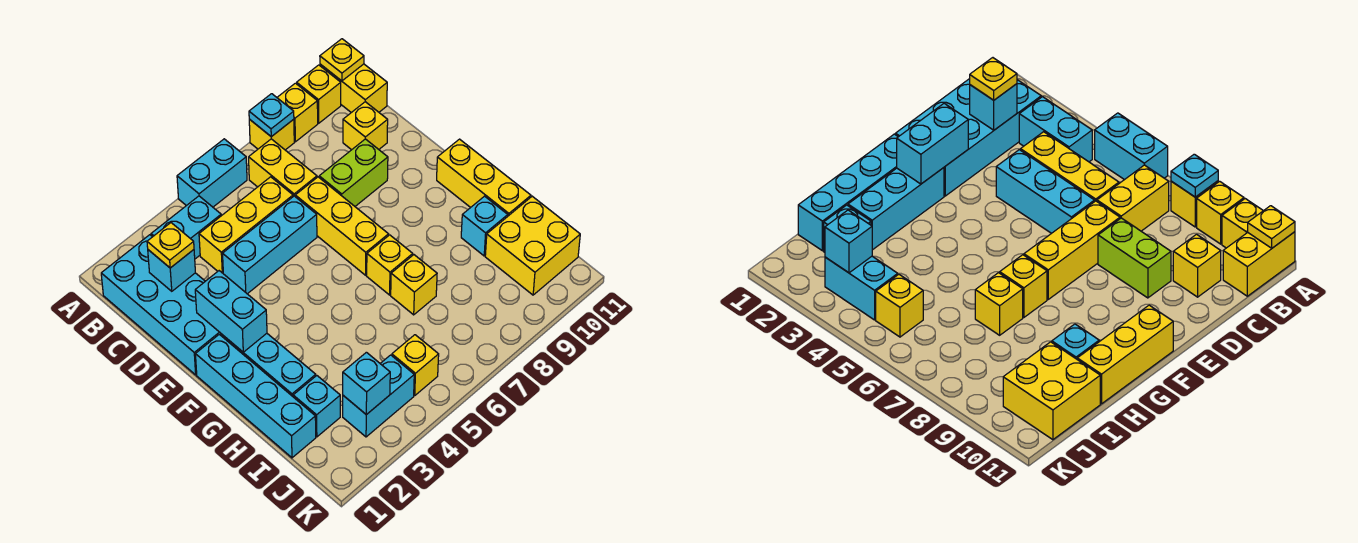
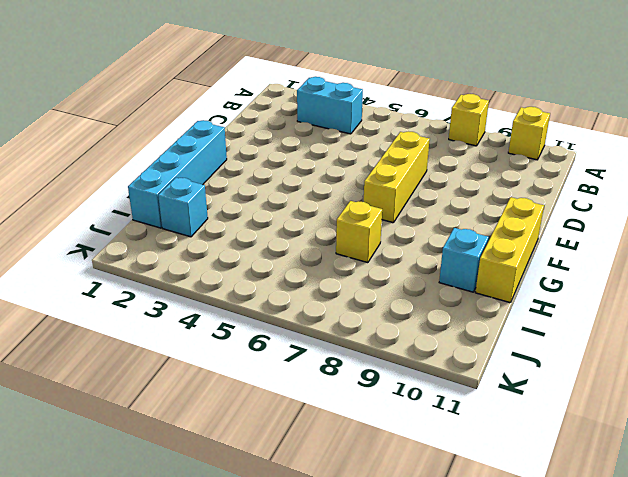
none -> cyan 1x2 brick [177,139,247,207]
none -> yellow 1x1 brick [277,83,318,142]
none -> yellow 1x2 brick [320,64,387,113]

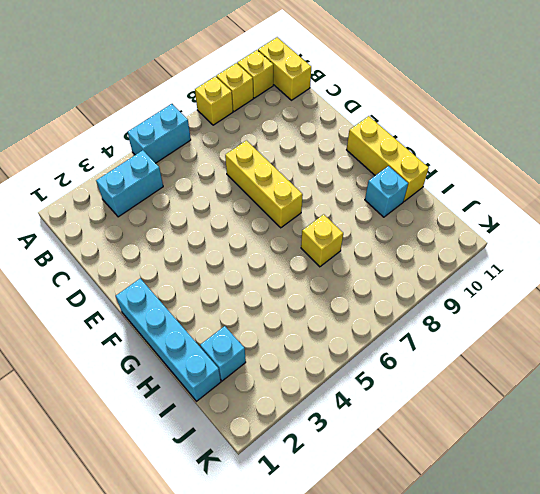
none -> cyan 2x4 brick [101,235,221,375]
none -> yellow 1x2 brick [249,139,317,196]
none -> yellow 1x3 brick [199,177,293,273]

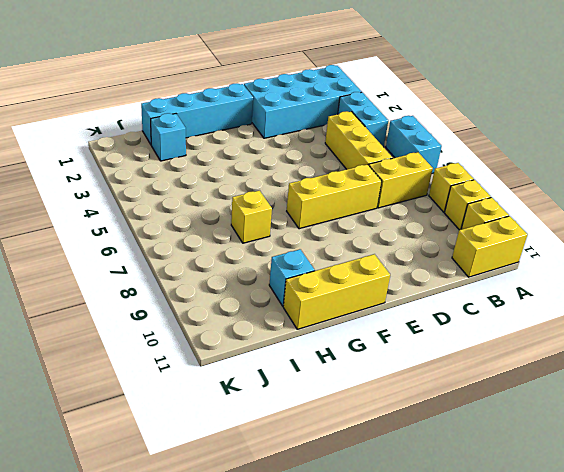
none -> yellow 1x1 brick [343,102,388,150]
none -> cyan 1x3 brick [223,196,317,294]
none -> lime 1x2 brick [319,139,388,206]

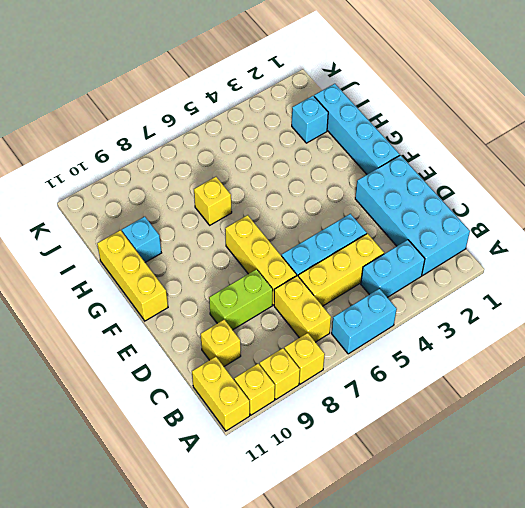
none -> cyan 1x3 brick [221,334,316,396]
none -> yellow 1x1 brick [367,235,413,295]
none -> yellow 2x2 brick [485,196,580,295]

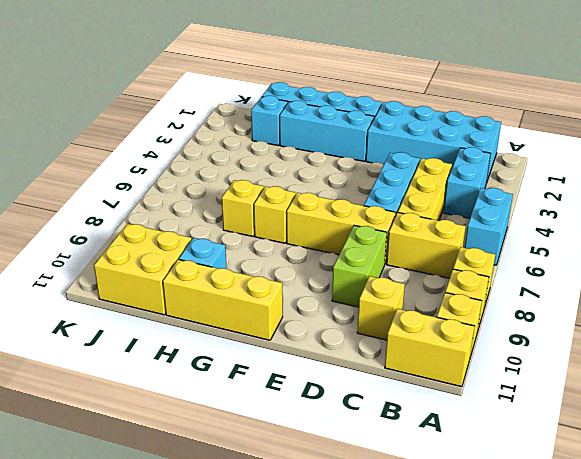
none -> cyan 1x2 brick [343,355,414,437]
none -> yellow 1x1 brick [392,335,439,395]
none -> cyan 1x1 plate [249,94,294,137]

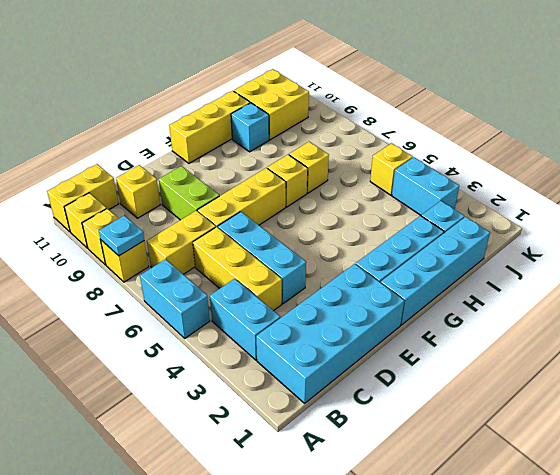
none -> yellow 1x1 plate [320,39,364,81]
none -> cyan 1x1 brick [148,250,195,291]
none -> cyan 1x2 brick [195,271,267,352]

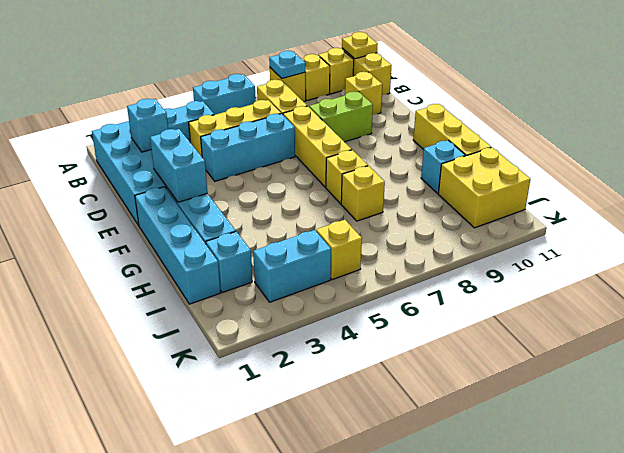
none -> cyan 1x1 brick [343,352,390,415]
none -> yellow 1x1 plate [147,223,194,268]

